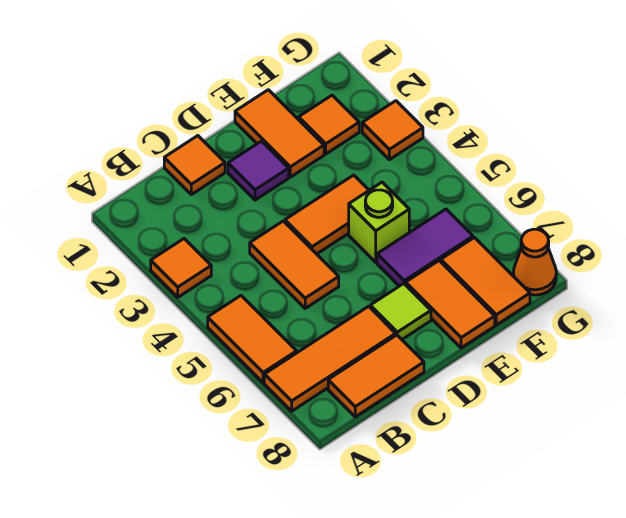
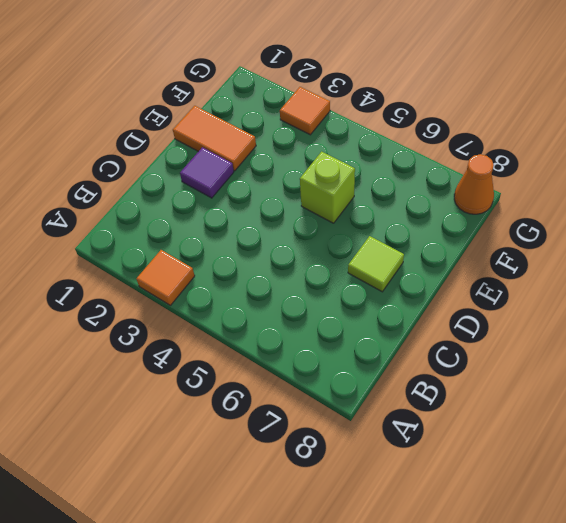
none -> orange 1x2 tile [208,296,297,383]
none -> orange 1x3 tile [264,306,396,411]
none -> orange 1x2 tile [328,335,424,417]

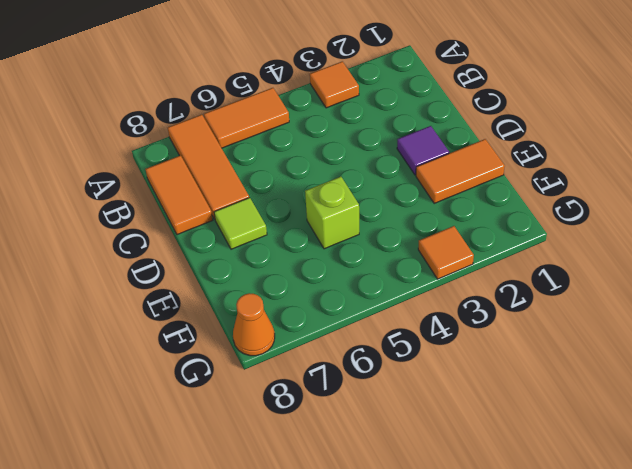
none -> orange 1x1 tile [164,136,225,194]
none -> orange 1x2 tile [250,221,339,308]
none -> orange 1x2 tile [285,175,369,254]

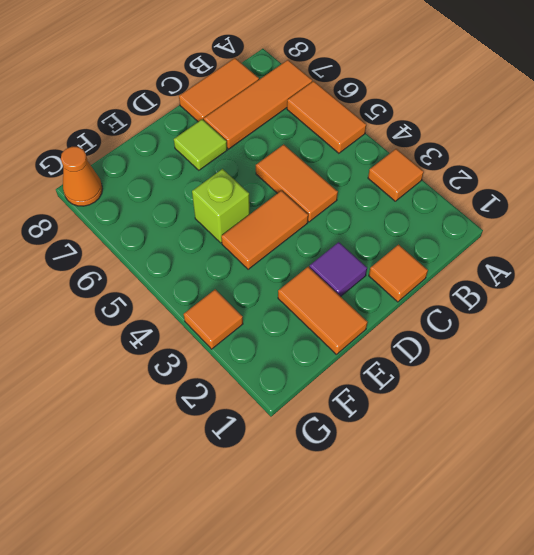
none -> purple 1x2 tile [377,209,473,286]
none -> orange 1x2 tile [406,261,495,348]
none -> orange 1x1 tile [299,95,359,154]

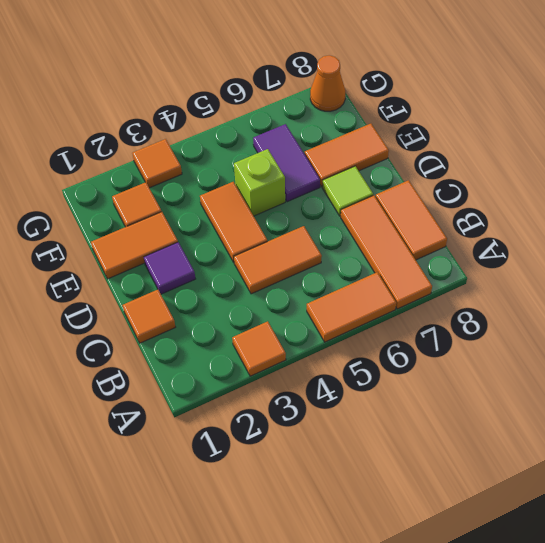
none -> orange 1x2 tile [441,238,530,325]

